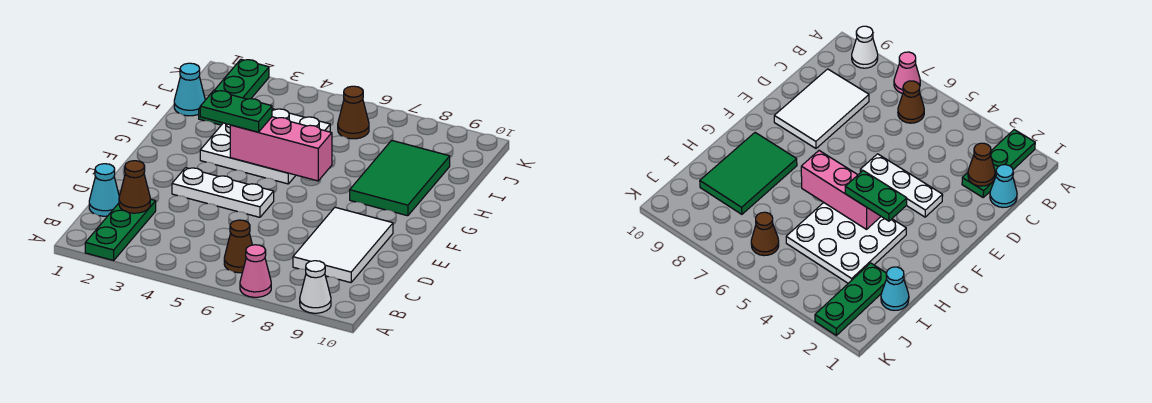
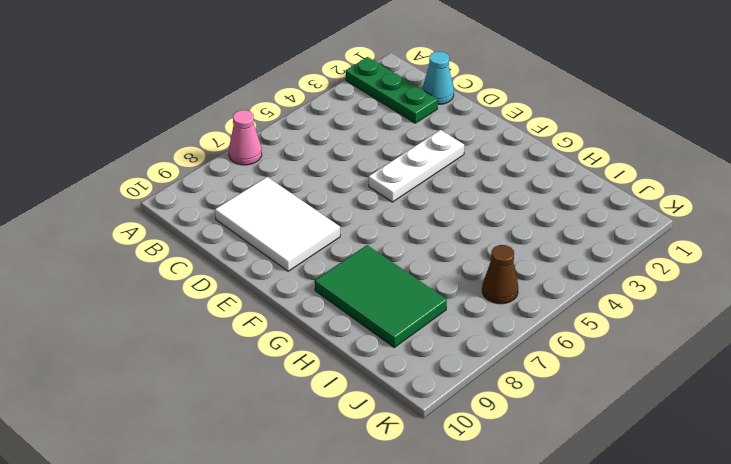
none -> white 1x1 cone [300,261,331,313]
none -> brown 1x1 cone [224,220,252,273]
none -> white 3x3 plate [200,109,330,184]

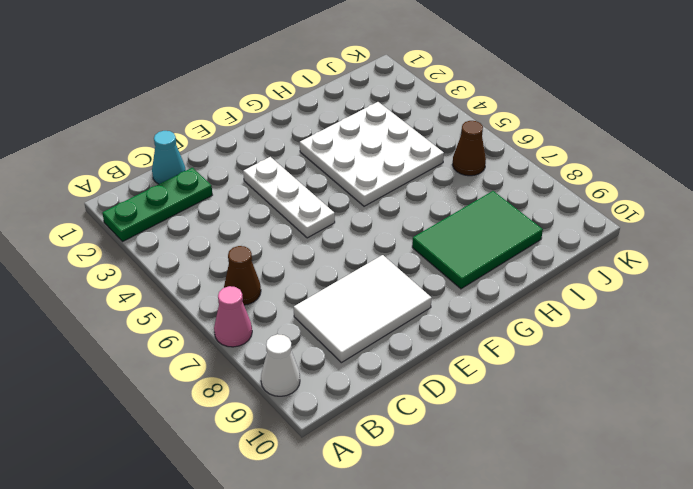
none -> cyan 1x1 cone [174,63,205,116]
none -> green 1x3 plate [199,59,269,125]
none -> brown 1x1 cone [119,161,150,213]

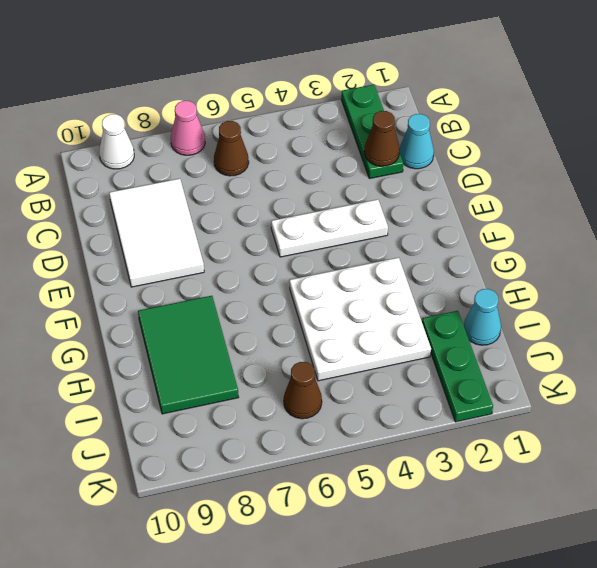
none -> pink 1x3 brick [230,117,332,181]
none -> green 1x2 plate [200,90,272,132]

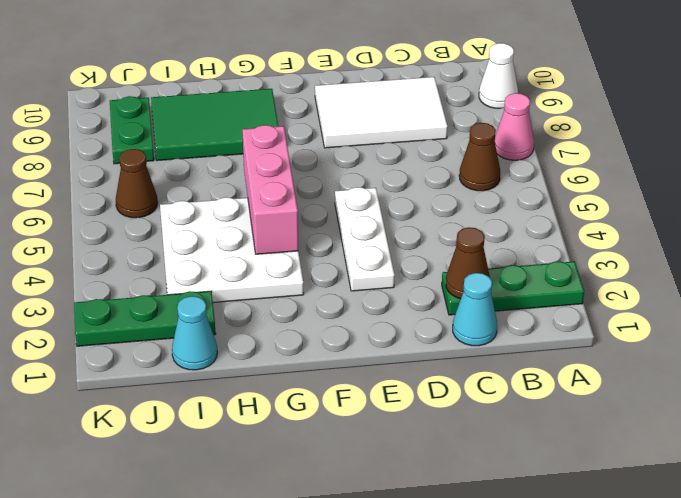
green 1x2 plate [110,96,154,164] -> green 1x2 plate moved to [200,90,272,132]

